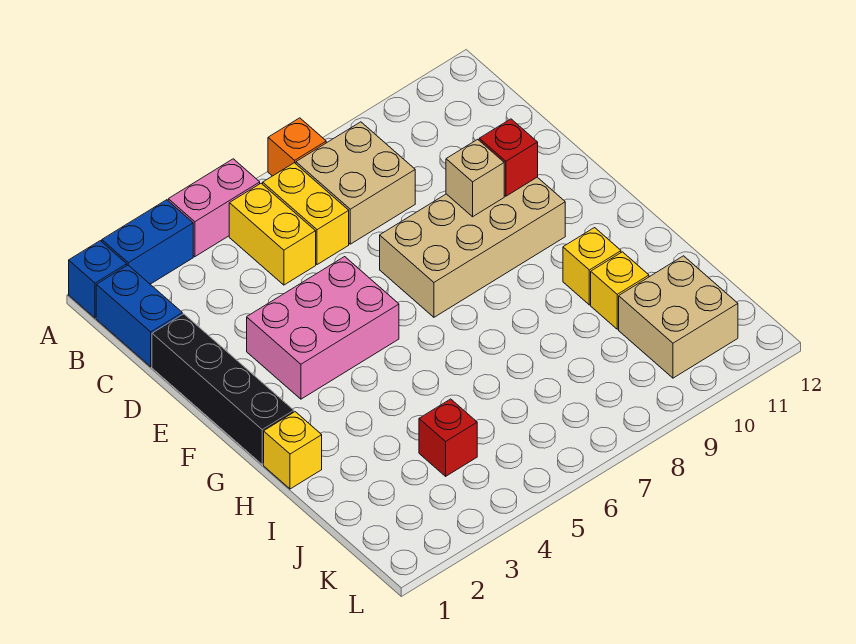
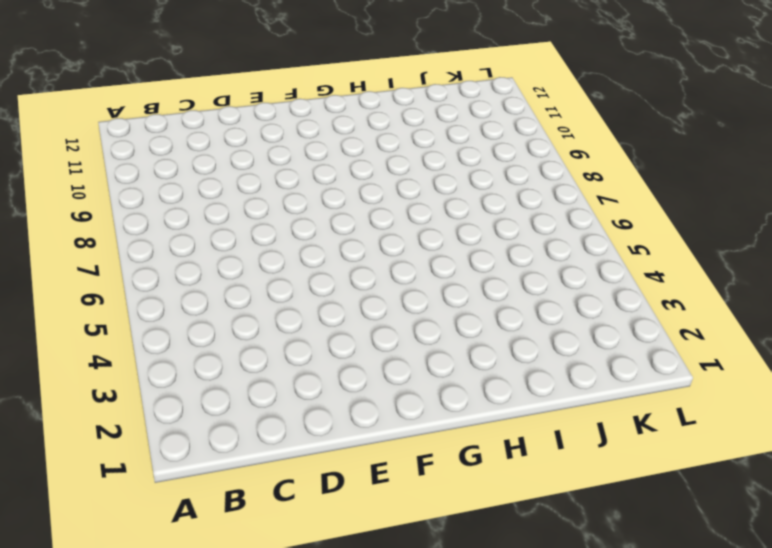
none -> blue 1x1 brick [69,241,127,318]
none -> blue 1x2 brick [102,200,193,284]
none -> pink 1x2 brick [168,159,260,257]

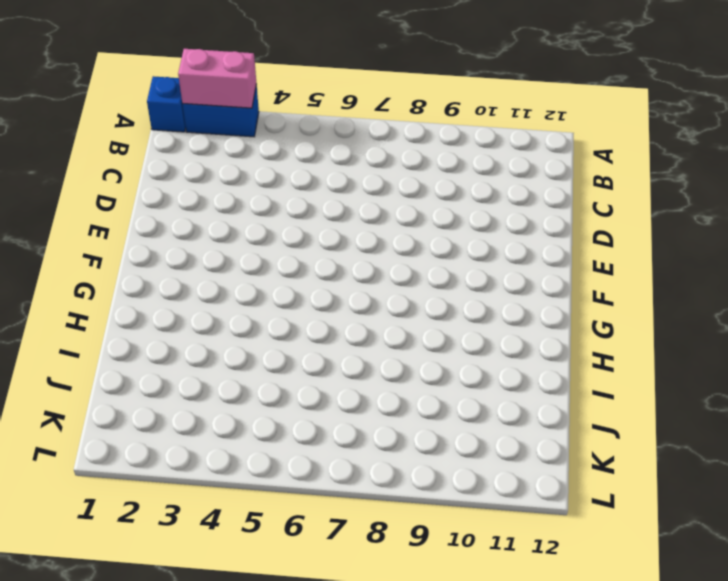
pink 1x2 brick [178,49,256,108] -> pink 1x2 brick moved to [168,159,260,257]
none -> orange 1x1 brick [268,118,326,176]
none -> blue 1x2 brick [96,265,182,367]
none -> yellow 1x2 brick [229,183,316,285]

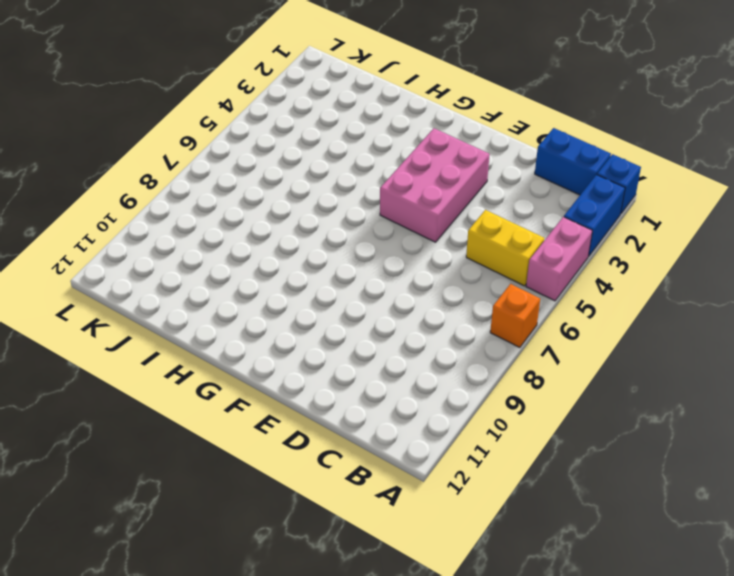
none -> yellow 1x2 brick [263,163,349,265]
none -> tan 2x2 brick [296,122,415,244]
none -> black 1x4 brick [152,314,294,464]

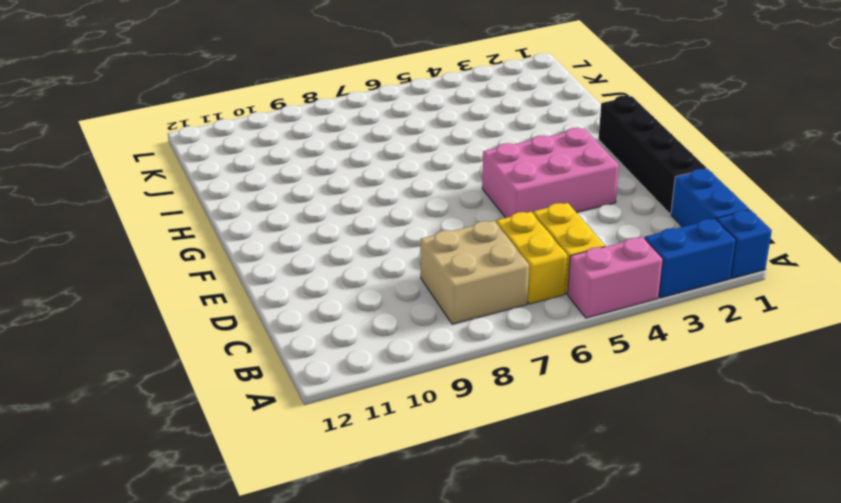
none -> orange 1x1 brick [268,118,326,176]
none -> tan 2x4 brick [380,177,565,317]
none -> yellow 1x1 brick [264,412,322,489]

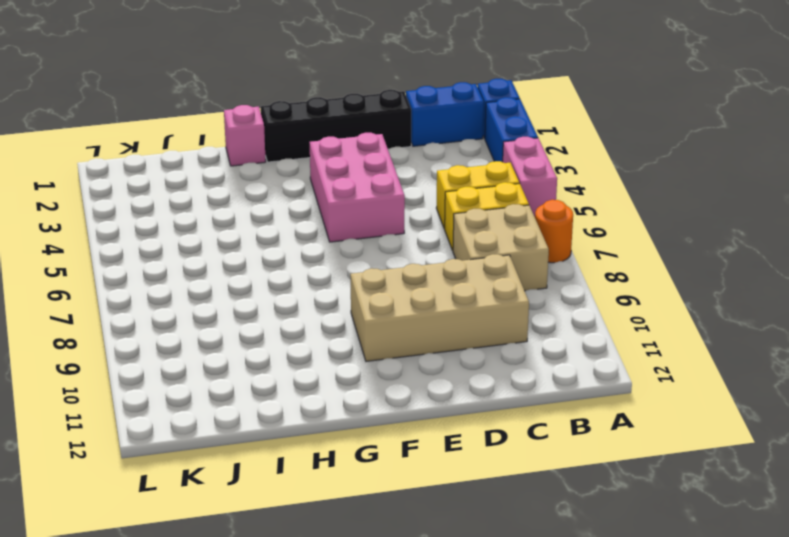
orange 1x1 round brick [535,200,573,263] -> orange 1x1 brick [268,118,326,176]
tan 2x4 brick [350,254,529,361] -> tan 2x4 brick turned to [380,177,565,317]
pink 1x1 brick [224,105,266,166] -> yellow 1x1 brick [264,412,322,489]
none -> yellow 1x1 brick [563,228,621,305]
none -> yellow 1x1 brick [591,252,649,329]
none -> red 1x1 brick [419,399,477,476]

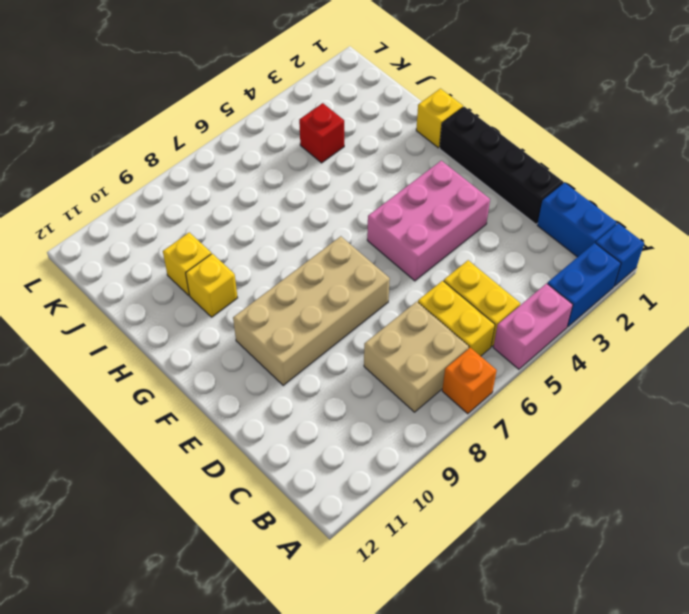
none -> tan 2x2 brick [619,256,738,378]
none -> tan 1x1 brick [446,139,504,217]
none -> red 1x1 brick [479,119,538,196]

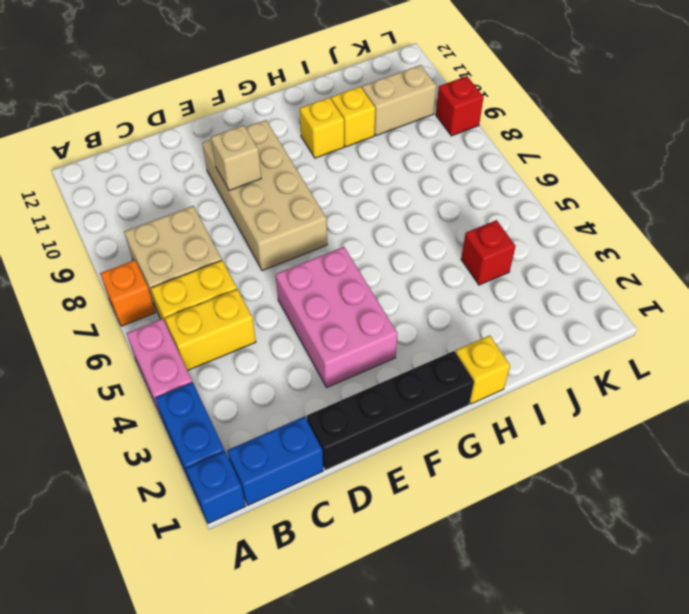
tan 1x2 brick [362,65,436,136] -> tan 2x2 brick [619,256,738,378]
red 1x1 brick [436,76,484,136] -> red 1x1 brick moved to [479,119,538,196]

